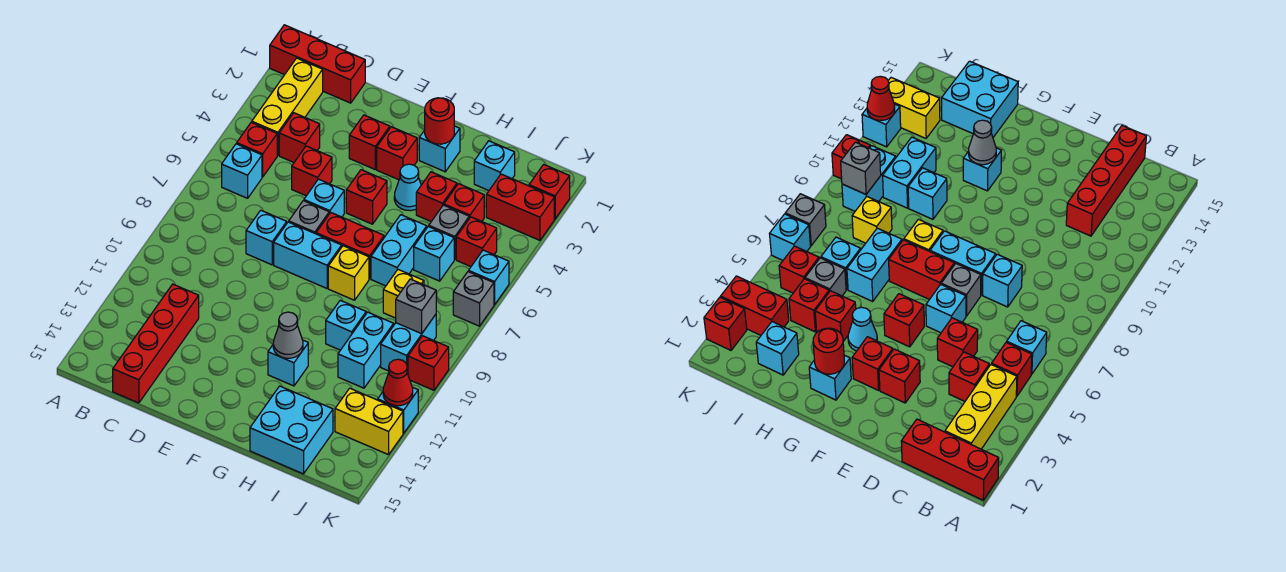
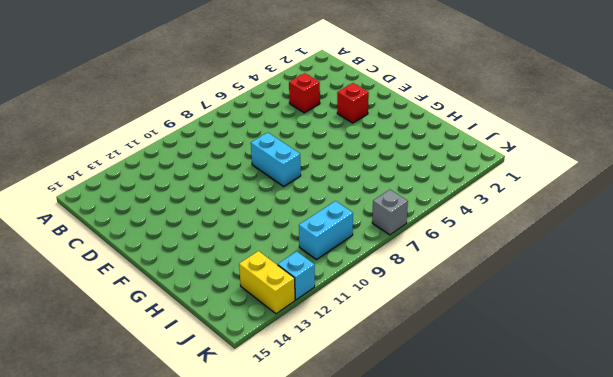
none -> red 1x3 brick [270,25,365,103]
none -> yellow 1x3 brick [252,58,323,156]
none -> red 1x1 brick [237,122,277,177]
none -> cyan 1x1 brick [222,144,262,198]

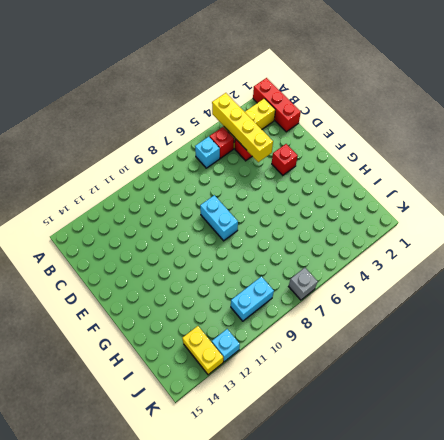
yellow 1x4 brick [212,93,273,162] -> none
none -> red 1x4 brick [113,284,199,403]
none -> red 1x1 brick [292,146,332,196]
none -> cyan 1x1 brick [246,210,287,265]
none -> cyan 1x1 brick [304,179,344,217]

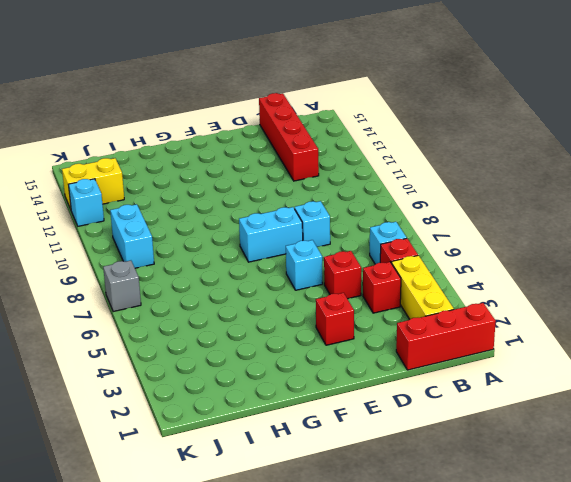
none -> grey 1x1 brick [289,201,329,234]
none -> red 1x1 brick [377,127,417,180]
none -> red 1x1 brick [346,170,387,224]
none -> red 1x2 brick [316,213,384,279]

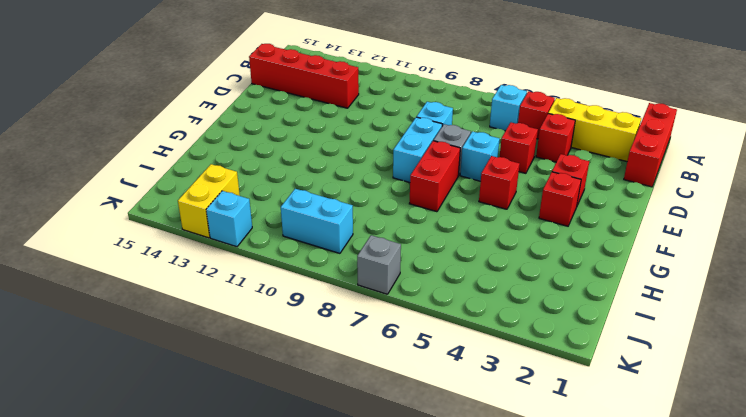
none -> cyan 1x1 brick [419,126,460,172]
none -> cyan 1x1 cone [394,164,421,211]
none -> yellow 1x1 brick [328,246,369,300]
none -> cyan 1x1 brick [268,340,308,386]

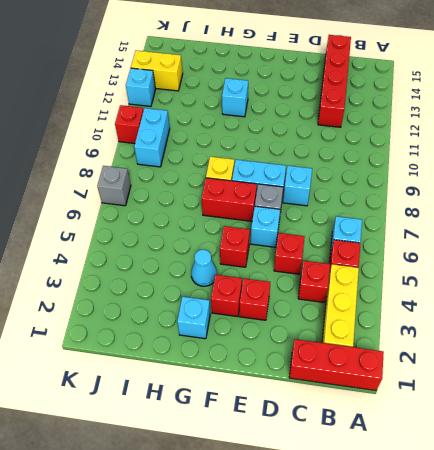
none -> red 1x1 brick [416,172,457,221]
none -> cyan 1x2 brick [371,215,427,286]
none -> cyan 1x1 brick [326,300,366,350]
none -> cyan 2x2 brick [250,386,333,474]

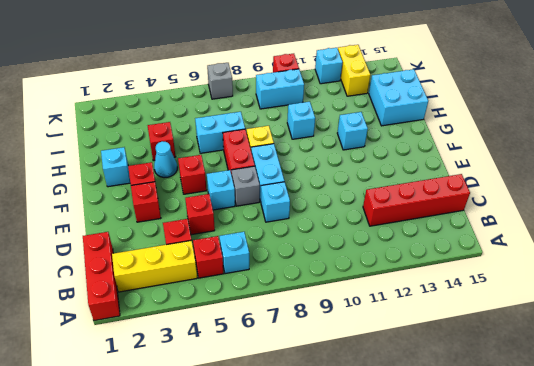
none -> cyan 1x1 brick [474,141,515,191]
none -> red 1x1 brick [444,184,484,221]
none -> grey 1x1 brick [429,205,469,260]
none -> cyan 1x1 brick [414,226,454,281]

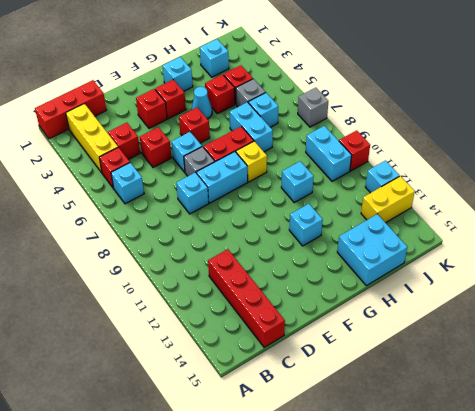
none -> yellow 1x1 brick [383,270,424,318]
none -> cyan 1x2 brick [338,312,394,388]
none -> red 1x2 brick [486,174,554,240]
none -> red 1x1 brick [456,217,497,267]

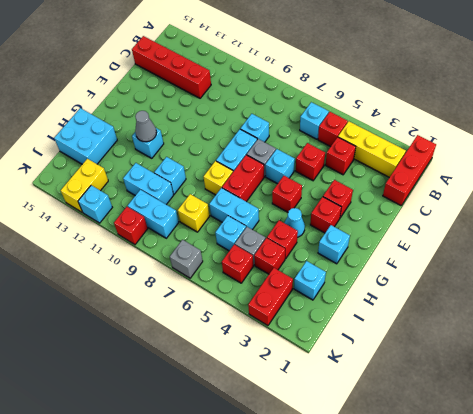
none -> red 1x1 brick [529,164,570,219]
none -> cyan 1x1 brick [469,250,509,305]
none -> red 1x1 round brick [425,98,454,144]
none -> grey 1x1 brick [396,279,436,334]

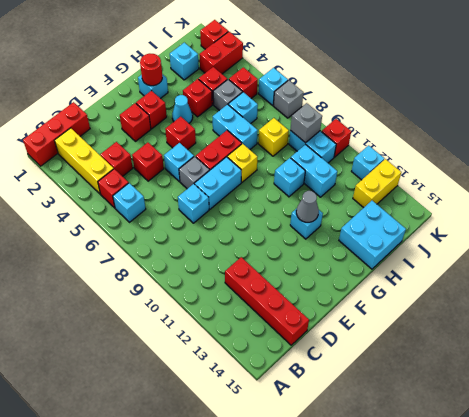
none -> red 1x1 cone [383,359,413,406]

